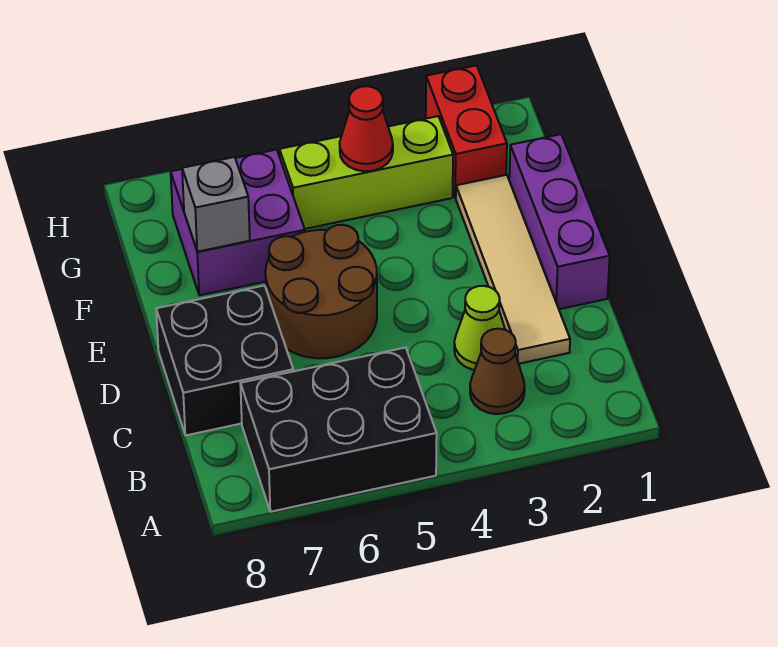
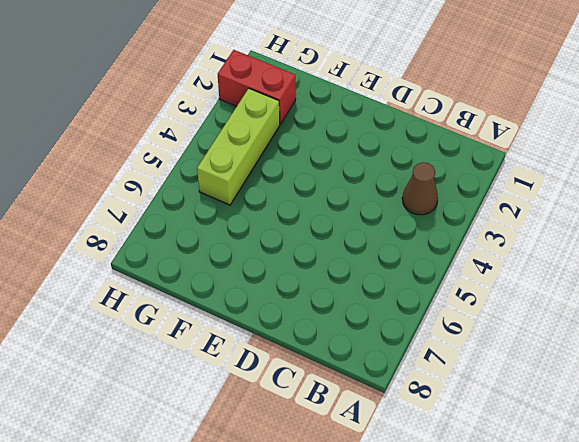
none -> black 2x3 brick [240,347,437,512]
none -> tan 1x4 tile [456,175,570,364]
none -> lime 1x1 cone [454,286,505,370]

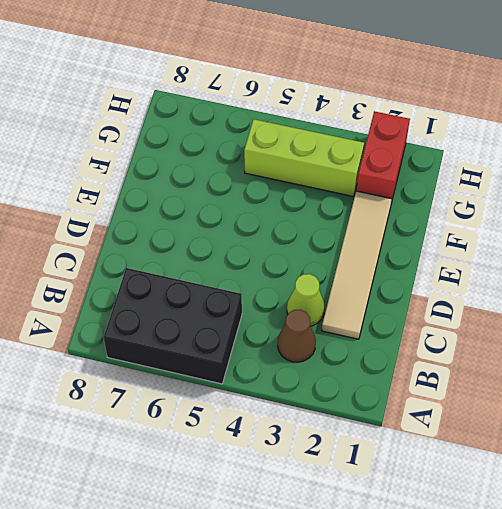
none -> black 2x2 brick [156,285,293,435]
none -> purple 1x3 brick [509,134,610,309]
none -> brown 2x2 round brick [265,225,377,358]

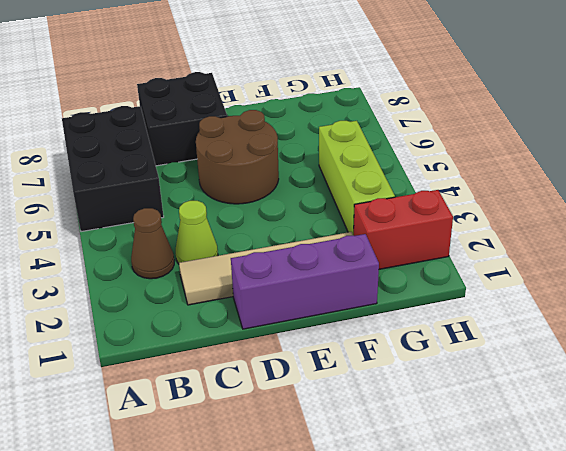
none -> purple 2x2 brick [171,150,305,295]
none -> grey 1x1 brick [182,157,250,252]
none -> red 1x1 cone [340,86,393,171]

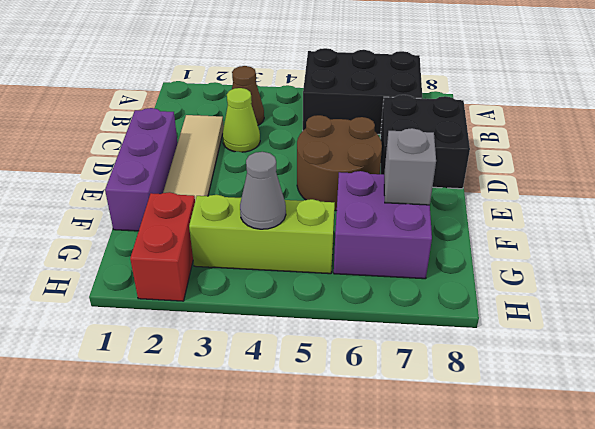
grey 1x1 cone [240,152,286,229] -> red 1x1 cone [340,86,393,171]

